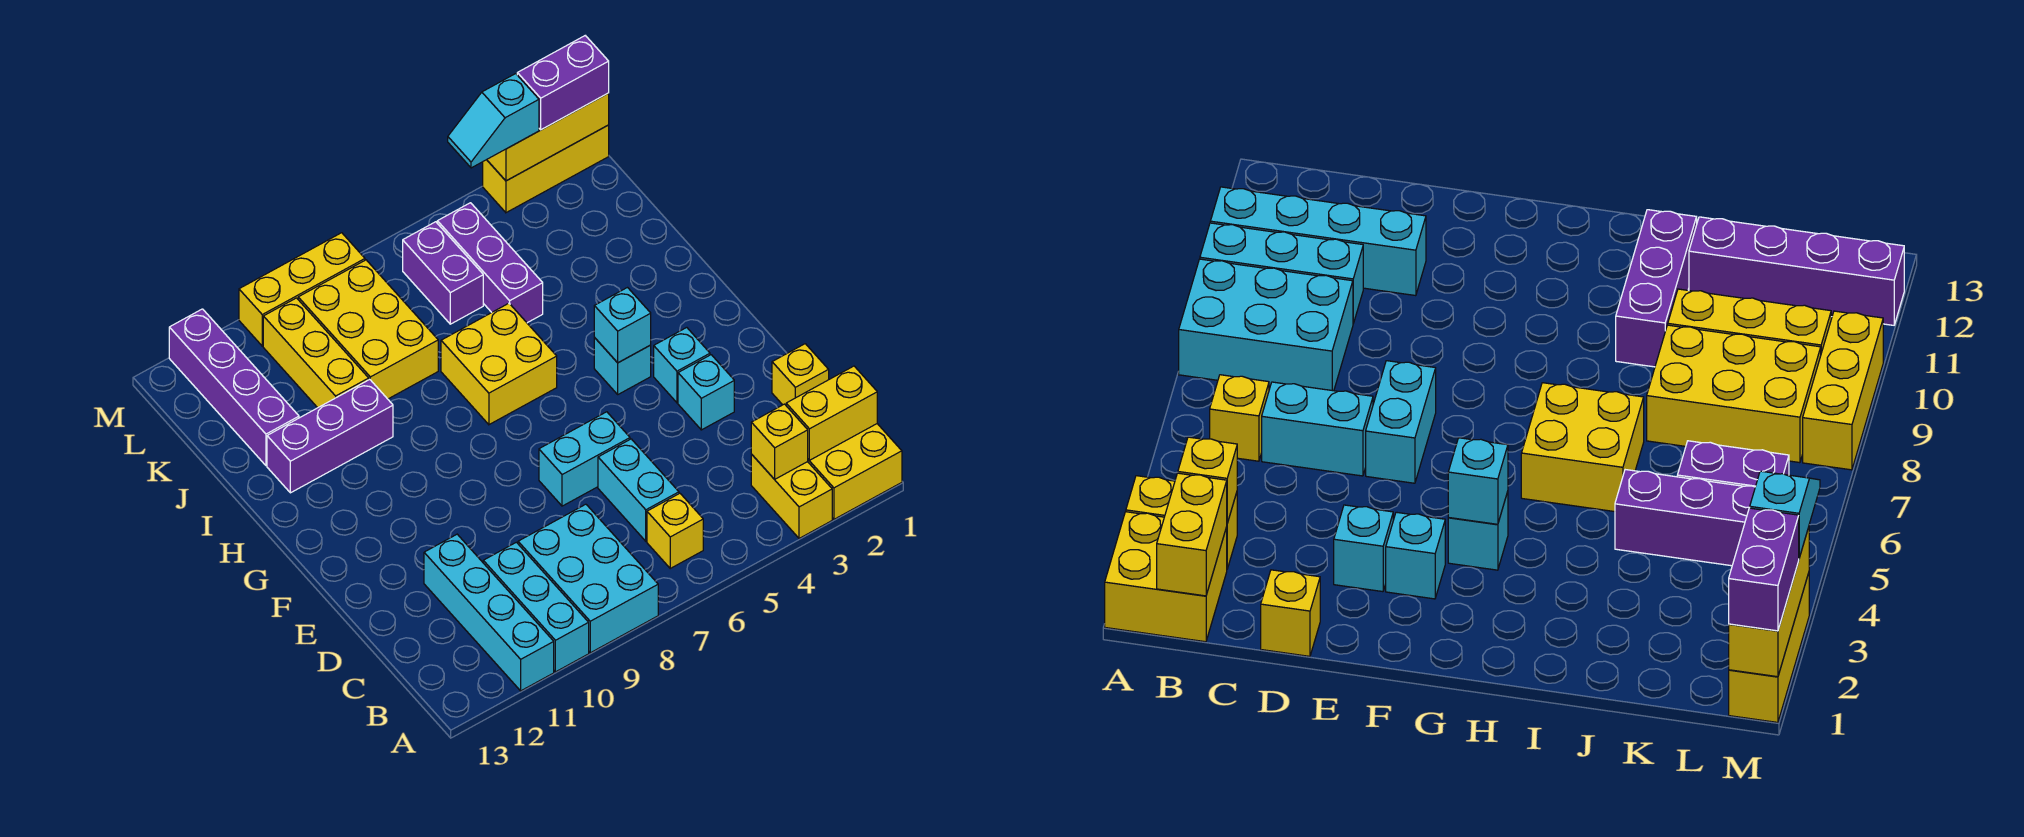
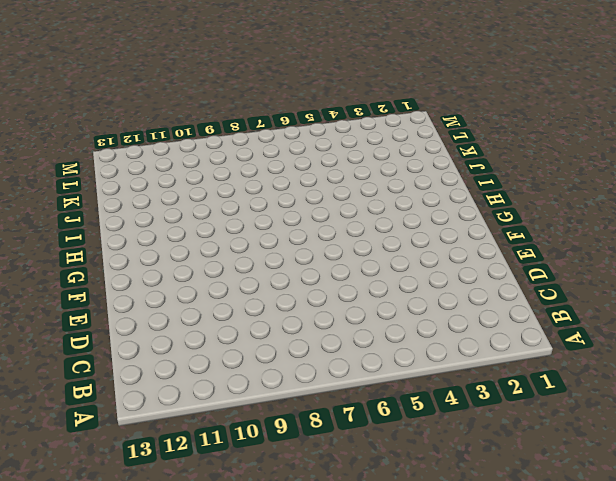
none -> yellow 2x2 brick [808,424,902,519]
none -> yellow 1x2 brick [751,454,832,538]
none -> cyan 2x3 brick [518,504,658,653]

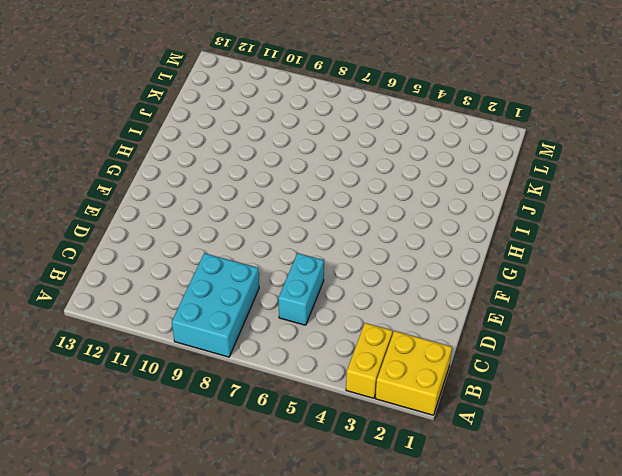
none -> cyan 1x3 brick [483,542,589,672]
none -> cyan 1x4 brick [424,534,554,691]
none -> yellow 1x1 brick [647,493,703,568]

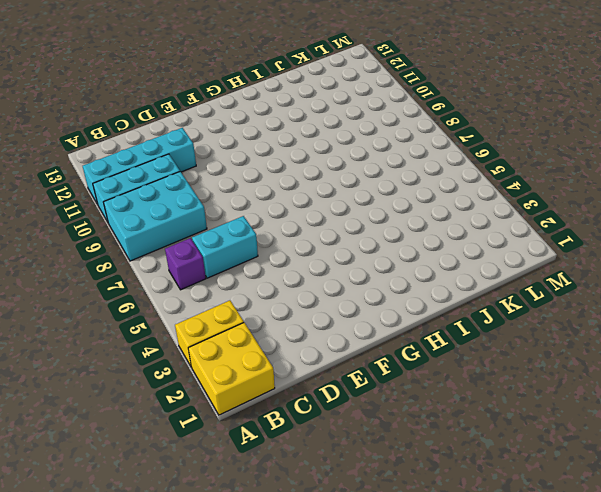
purple 1x1 brick [165,238,206,290] -> yellow 1x1 brick [647,493,703,568]
none -> yellow 1x1 brick [772,344,829,405]
none -> cyan 1x1 brick [678,355,734,430]
none -> cyan 1x2 brick [539,412,630,506]

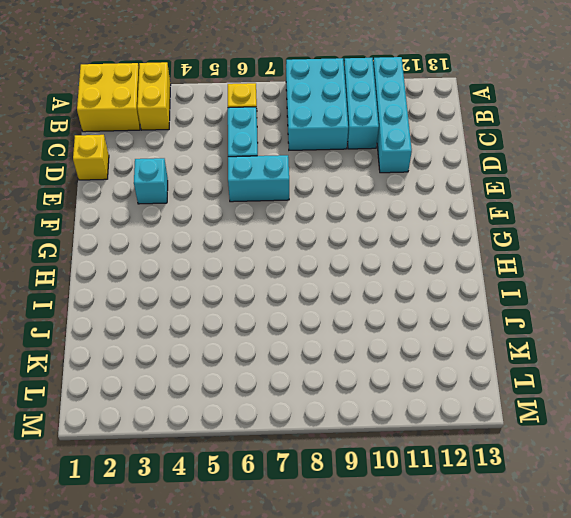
none -> cyan 1x1 brick [654,328,710,403]
none -> cyan 1x1 brick [594,338,651,394]
none -> yellow 2x2 brick [441,303,557,425]

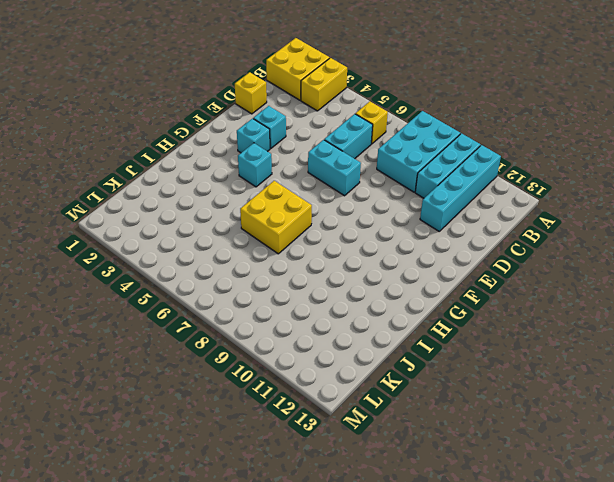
none -> purple 1x3 brick [267,380,393,493]
none -> purple 1x3 brick [437,203,543,323]
none -> yellow 2x3 brick [298,260,438,399]

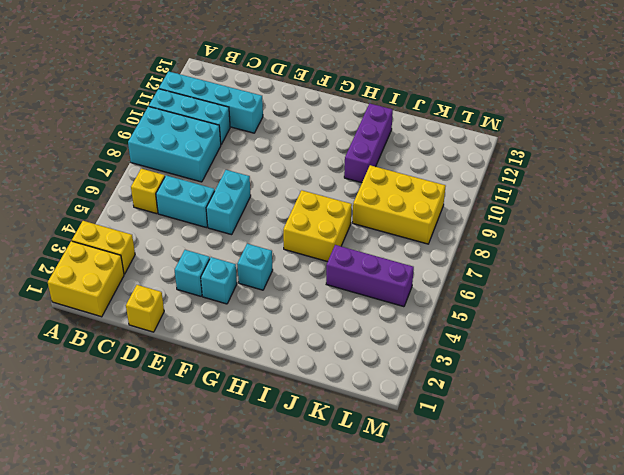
none -> yellow 1x3 brick [263,298,369,408]
none -> purple 1x4 brick [169,309,299,466]
none -> purple 1x2 brick [403,222,483,324]

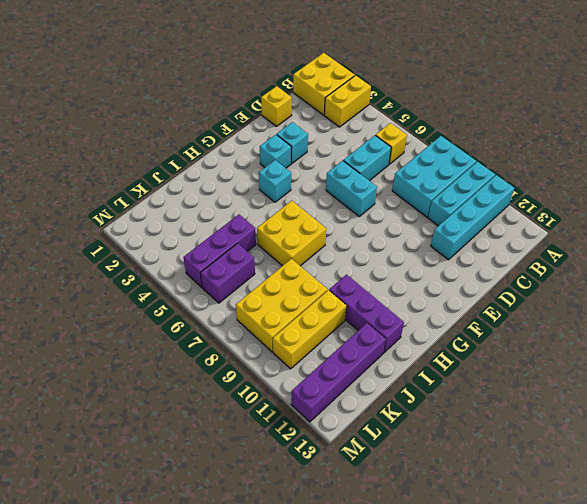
none -> yellow 1x3 brick [483,125,609,213]
none -> yellow 1x3 brick [239,233,365,346]
none -> yellow 1x2 brick [786,366,877,460]

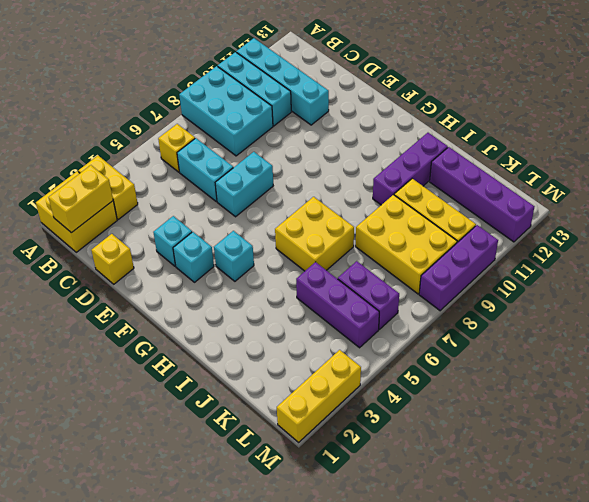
purple 1x3 brick [419,225,498,311] -> yellow 1x3 brick [239,233,365,346]
none -> yellow 1x1 brick [751,404,808,479]
none -> cyan 1x1 brick [594,288,651,363]
none -> yellow 1x3 brick [487,93,609,181]

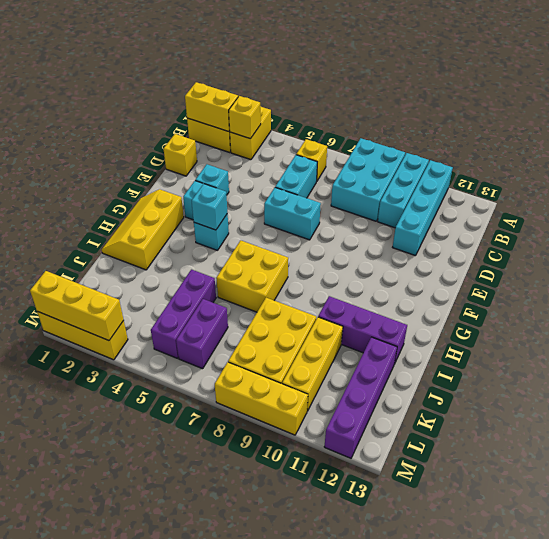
yellow 2x3 slope [102,189,184,270] -> none
none -> purple 1x2 brick [517,36,609,130]
none -> cyan 1x2 slope [448,74,539,168]

